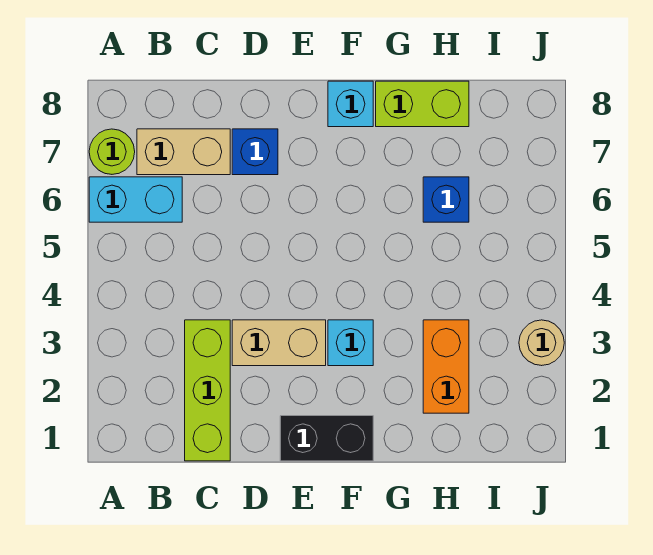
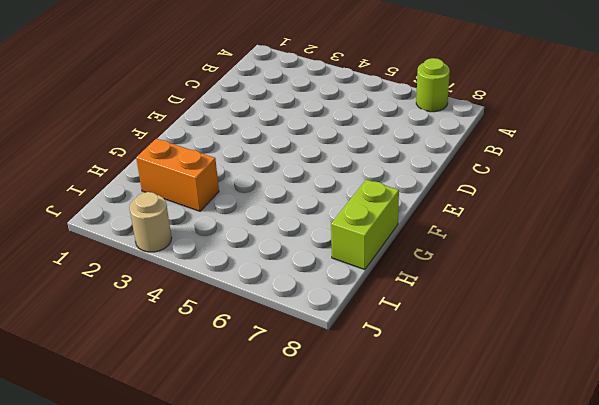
none -> cyan 1x2 brick [89,177,182,222]
none -> tan 1x2 brick [137,129,230,175]
none -> lime 1x3 brick [185,320,230,461]

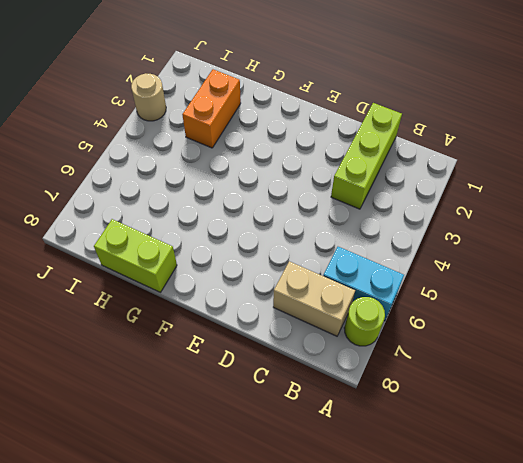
none -> tan 1x2 brick [232,320,326,366]
none -> blue 1x1 brick [232,129,278,175]
none -> black 1x2 brick [280,416,373,461]

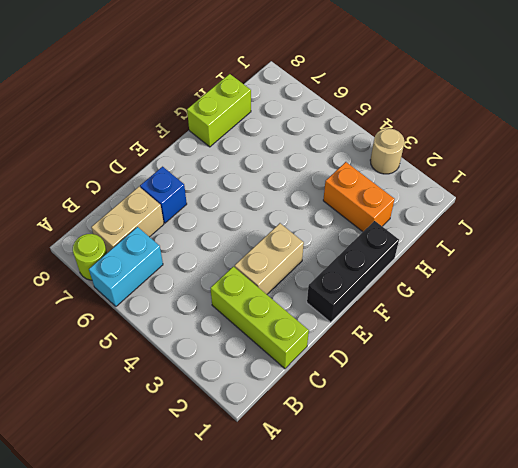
black 1x3 brick [307,221,399,323] -> black 1x2 brick [280,416,373,461]
none -> cyan 1x1 brick [328,320,373,366]
none -> cyan 1x1 brick [328,81,373,127]
none -> blue 1x1 brick [423,177,469,222]

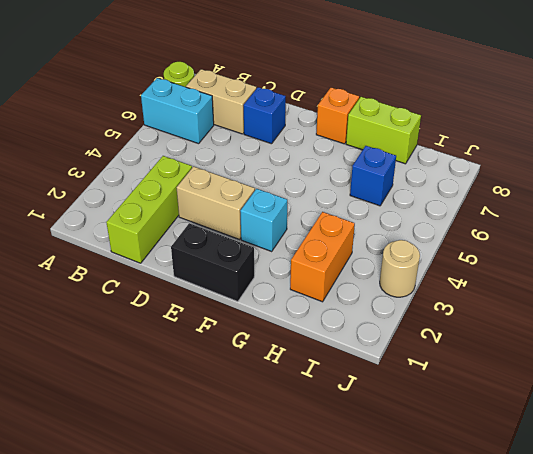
orange 1x1 brick [316,87,359,144] -> cyan 1x1 brick [328,81,373,127]

